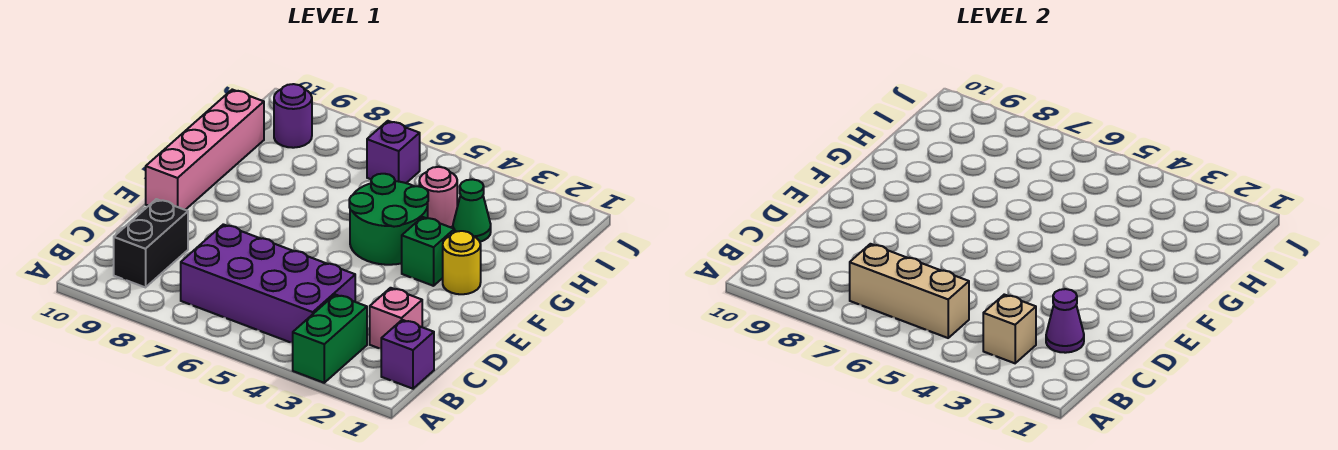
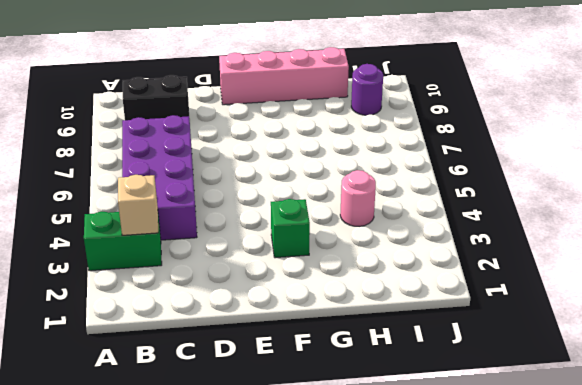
none -> purple 1x1 brick [381,320,434,389]
none -> pink 1x1 brick [370,288,422,349]
none -> yellow 1x1 round brick [443,231,481,294]

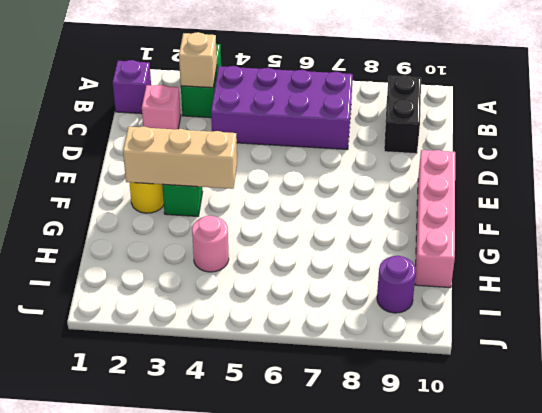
tan 1x3 brick [123,126,237,189] -> tan 1x3 brick moved to [850,244,969,338]
none -> green 2x2 round brick [349,174,428,265]
none -> green 1x1 cone [453,179,491,242]
none -> purple 1x1 brick [367,121,420,183]

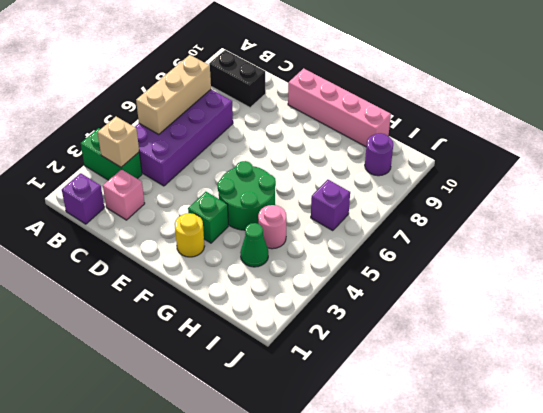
none -> purple 1x1 cone [1046,289,1084,353]

